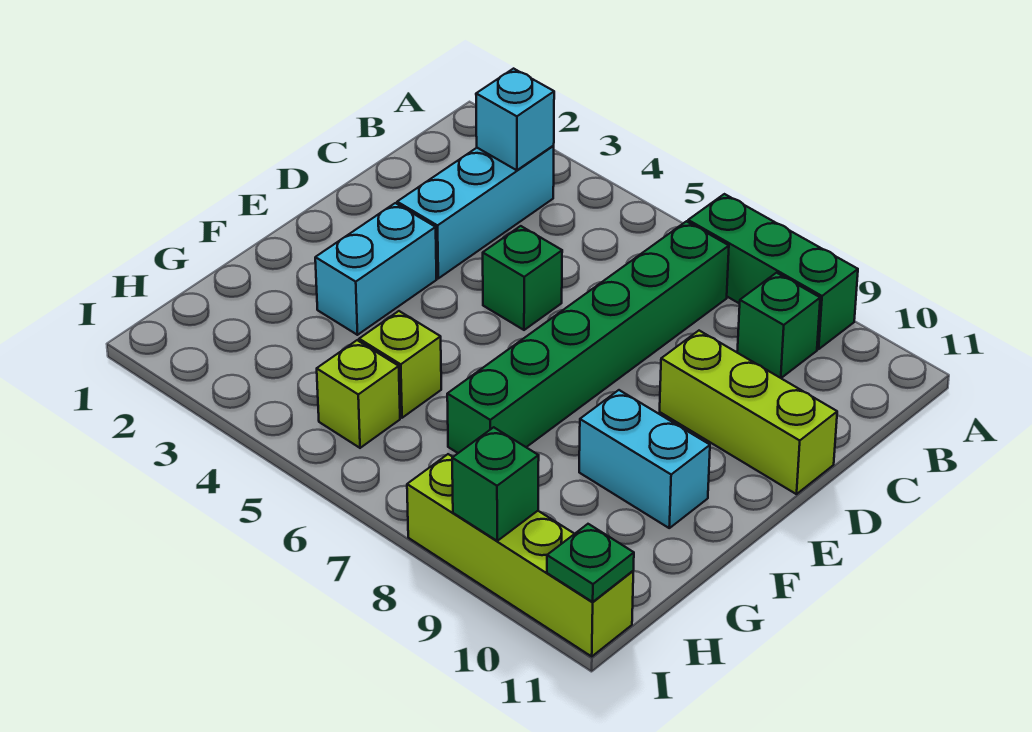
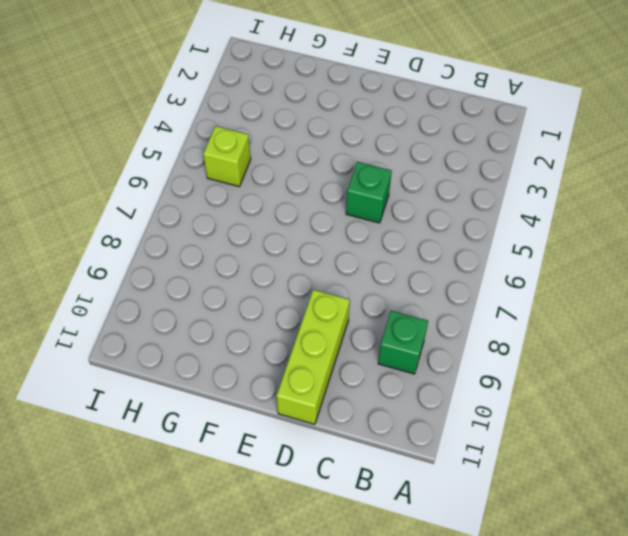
none -> green 1x3 brick [688,194,858,349]
none -> cyan 1x3 brick [397,146,554,278]
none -> green 1x6 brick [447,221,729,453]

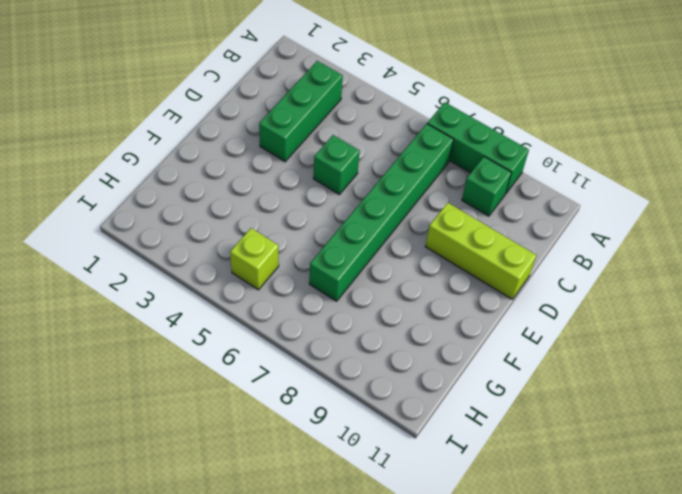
green 1x3 brick [259,61,343,162] -> cyan 1x3 brick [397,146,554,278]
none -> cyan 1x2 brick [315,203,437,335]
none -> cyan 1x2 brick [579,390,710,528]
none -> lime 1x1 brick [359,311,441,418]

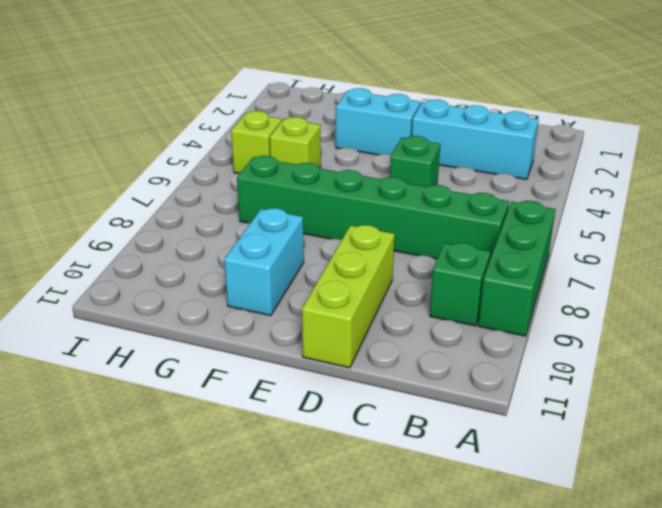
none -> lime 1x4 brick [407,454,633,656]
none -> cyan 1x1 brick [476,69,554,170]
none -> green 1x1 brick [452,427,539,541]

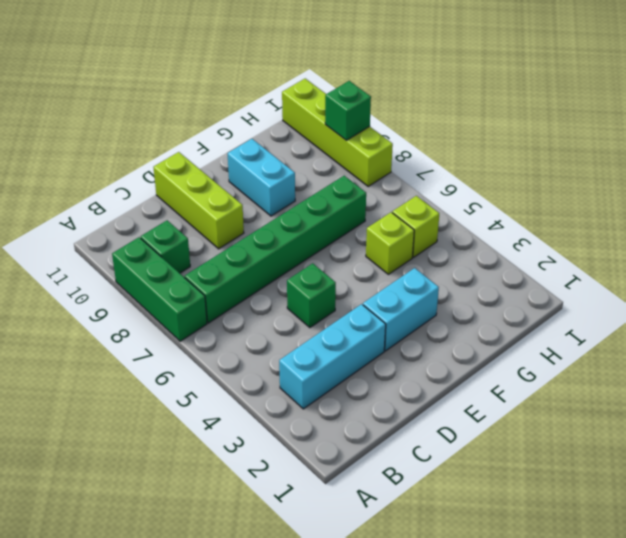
none -> cyan 1x1 brick [476,69,554,170]
none -> green 1x1 plate [547,524,634,602]

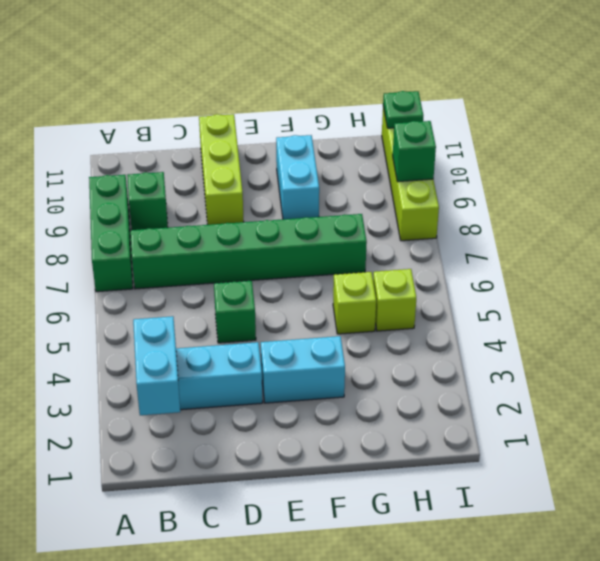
cyan 1x2 brick [133,316,180,415] -> cyan 1x1 brick [476,69,554,170]

